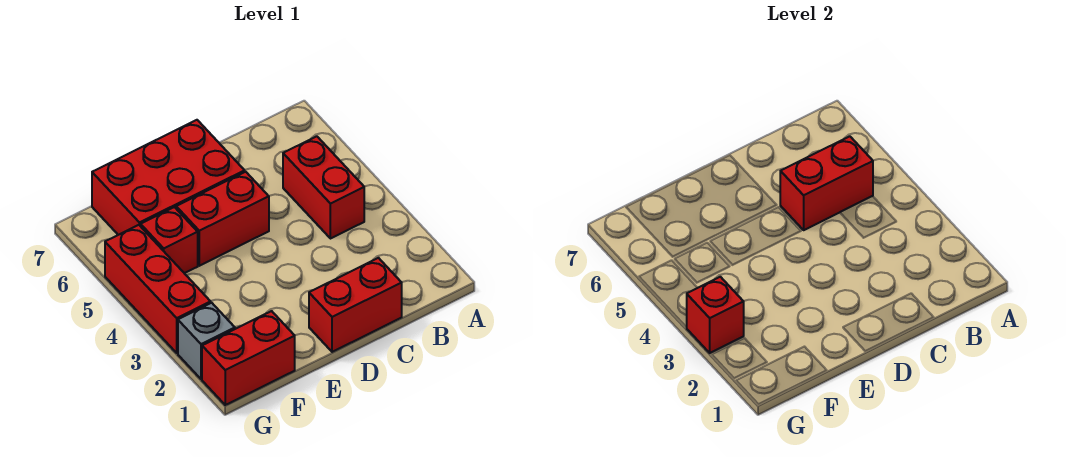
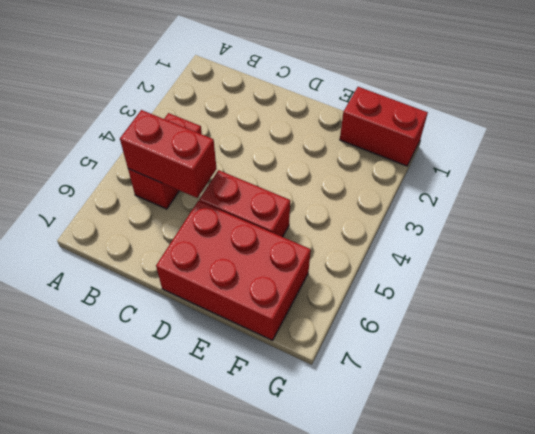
none -> red 1x2 brick [309,258,402,352]
none -> red 1x1 brick [141,207,198,273]

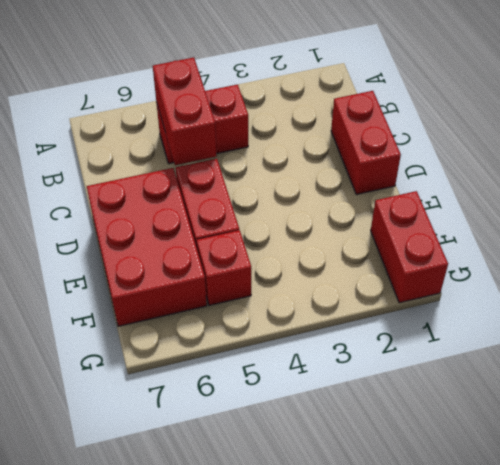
none -> grey 1x1 brick [178,303,235,379]
none -> red 1x3 brick [105,225,211,353]

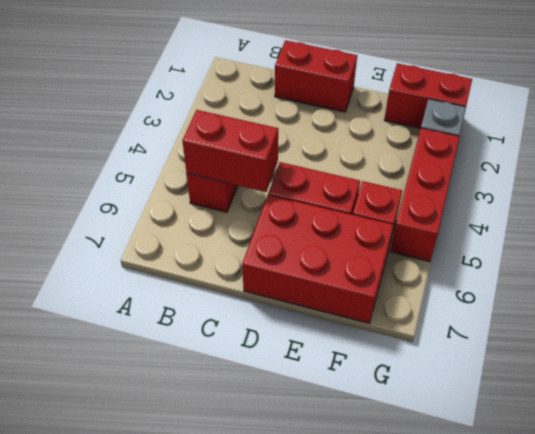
none -> red 1x1 brick [686,277,744,353]

